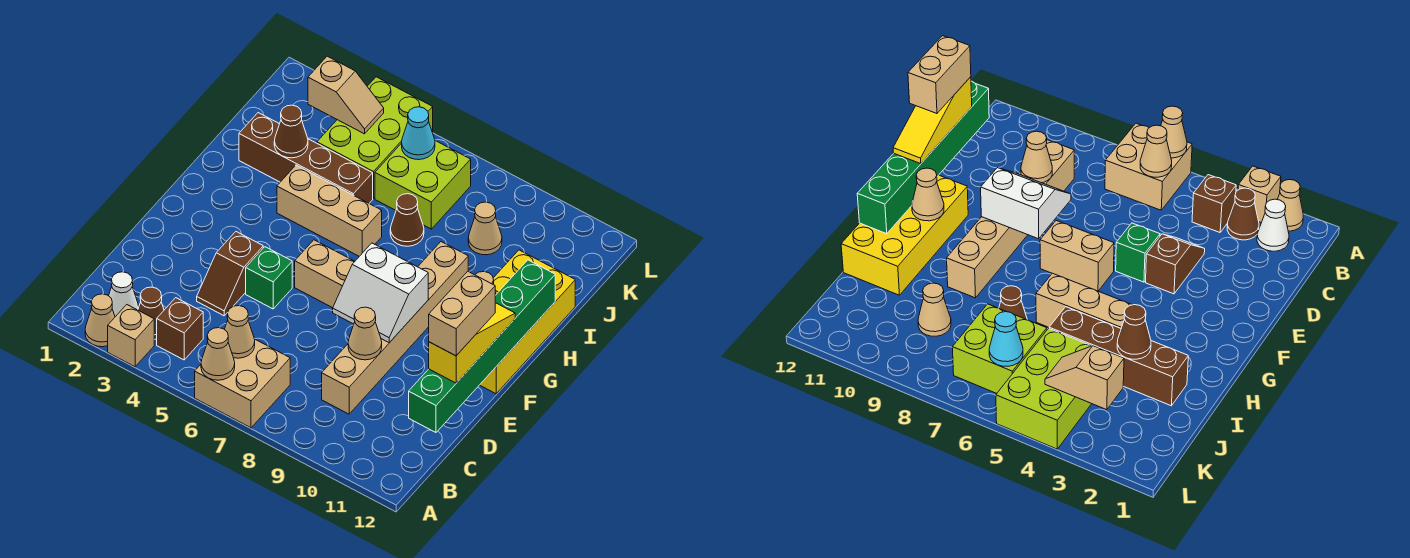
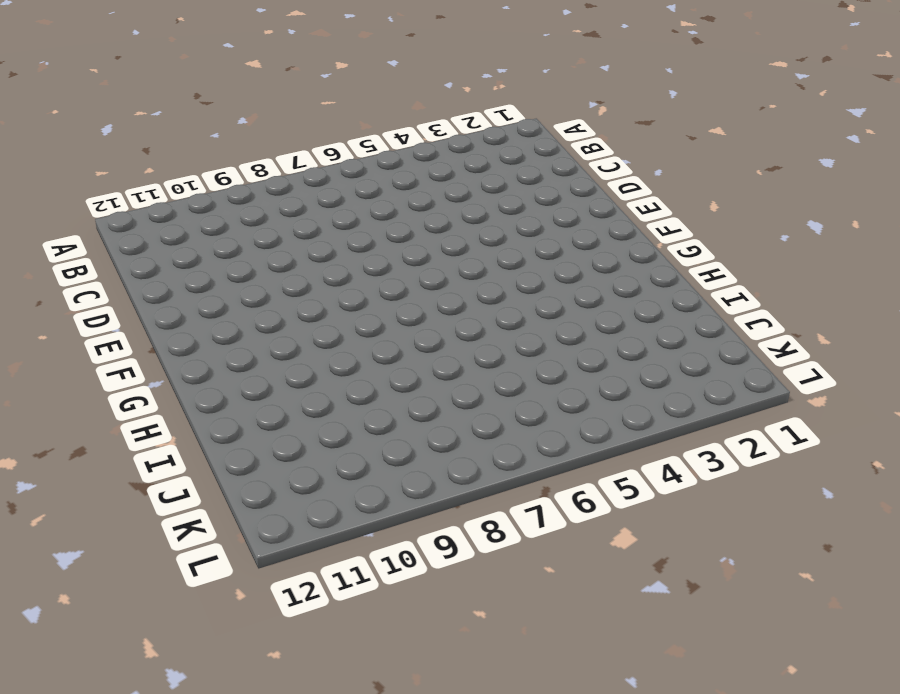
none -> tan 1x1 cone [85,294,115,347]
none -> tan 1x1 brick [108,305,154,367]
none -> tan 2x2 brick [195,339,290,428]

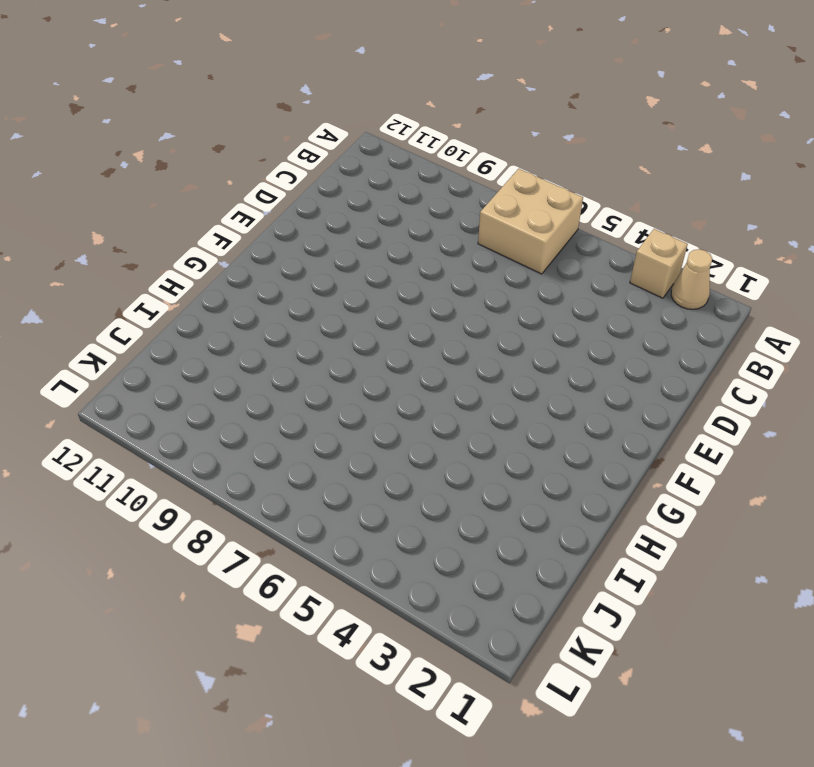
none -> white 1x1 cone [109,272,139,317]
none -> brown 1x1 cone [138,287,164,339]
none -> brown 1x1 brick [157,298,203,360]

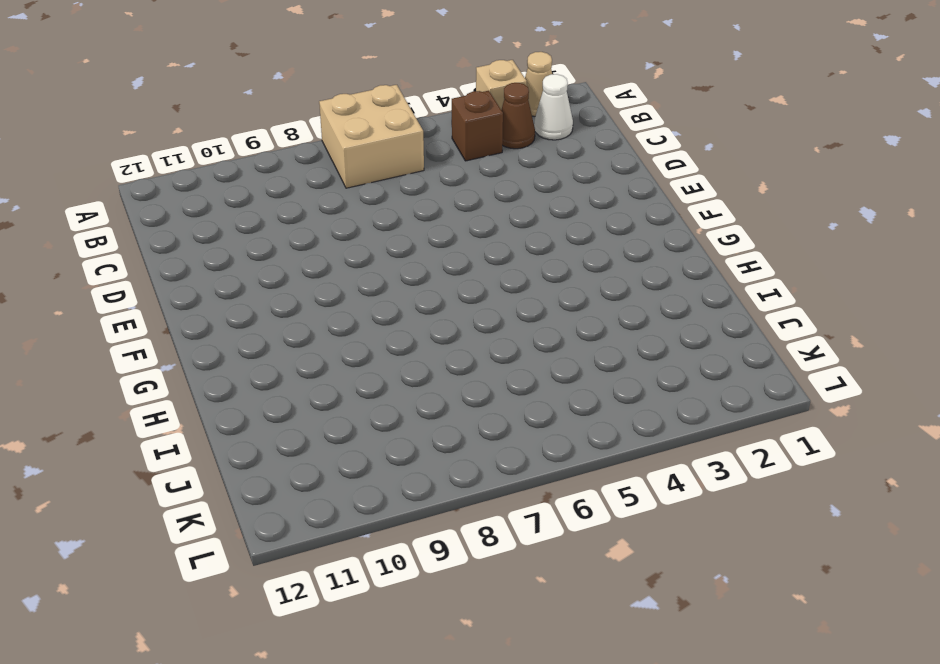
none -> tan 1x6 brick [322,242,468,414]
none -> brown 1x2 slope [197,232,263,316]
none -> green 1x1 brick [246,247,292,309]

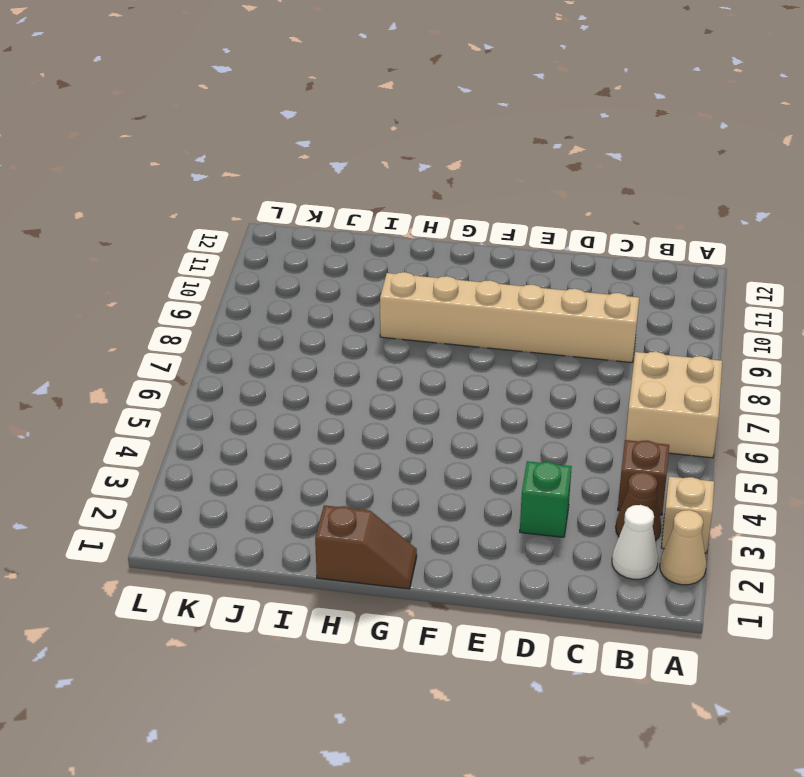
green 1x1 brick [520,461,572,537] -> green 1x1 brick moved to [246,247,292,309]
brown 1x2 slope [315,505,417,589] -> brown 1x2 slope moved to [197,232,263,316]
none -> tan 1x2 brick [295,240,355,308]
none -> yellow 2x4 brick [480,250,575,394]
none -> tan 1x3 brick [277,165,382,256]

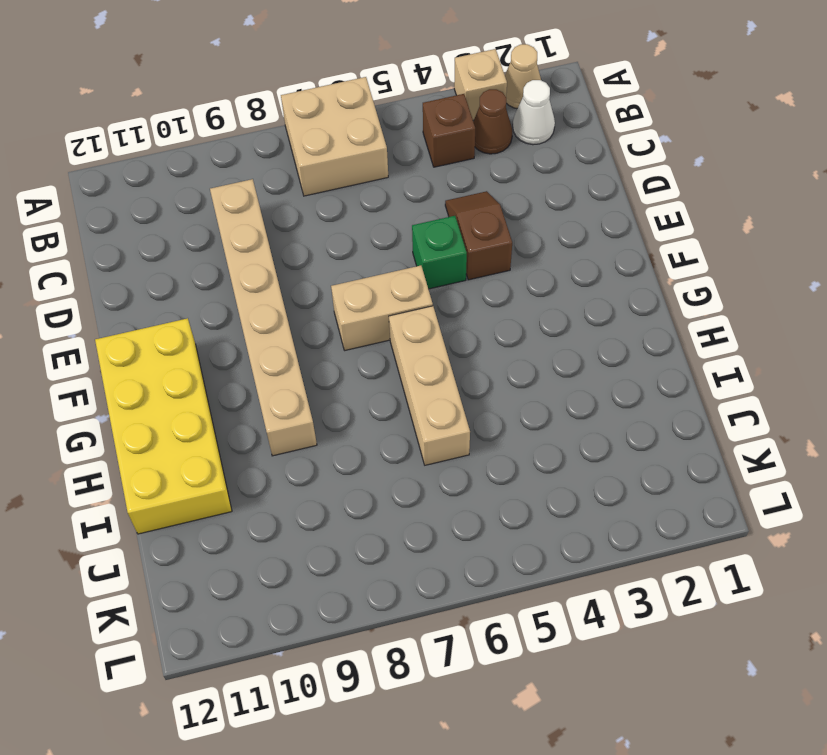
tan 1x3 brick [389,306,470,465] -> tan 1x3 brick turned to [277,165,382,256]
none -> brown 1x4 brick [239,113,373,203]
none -> brown 1x1 cone [390,194,424,246]
none -> lime 2x3 brick [317,77,433,199]

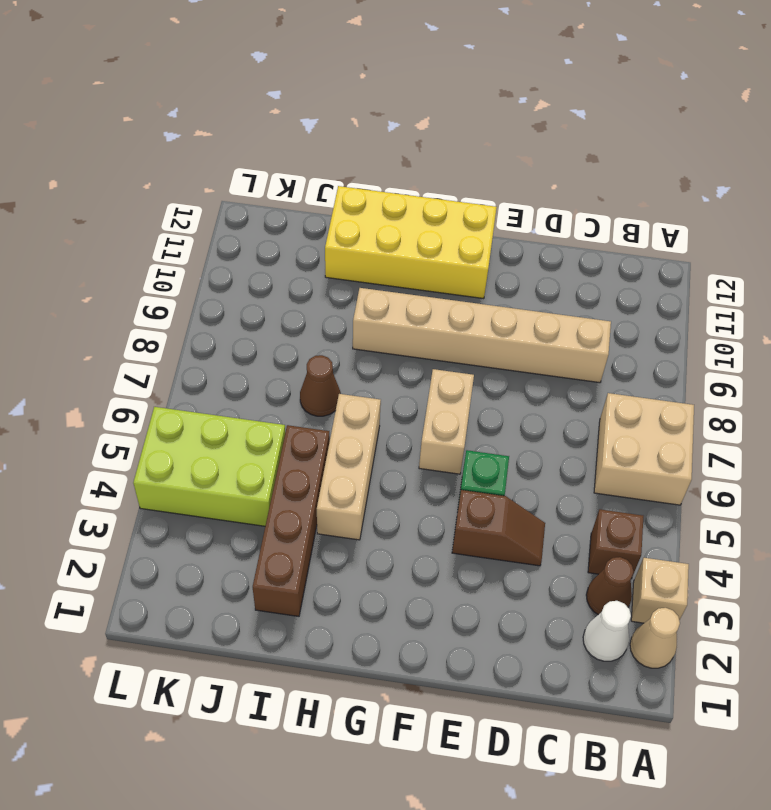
none -> lime 2x2 brick [375,141,471,229]
none -> tan 1x1 cone [468,202,502,255]
none -> tan 1x1 cone [201,328,235,380]

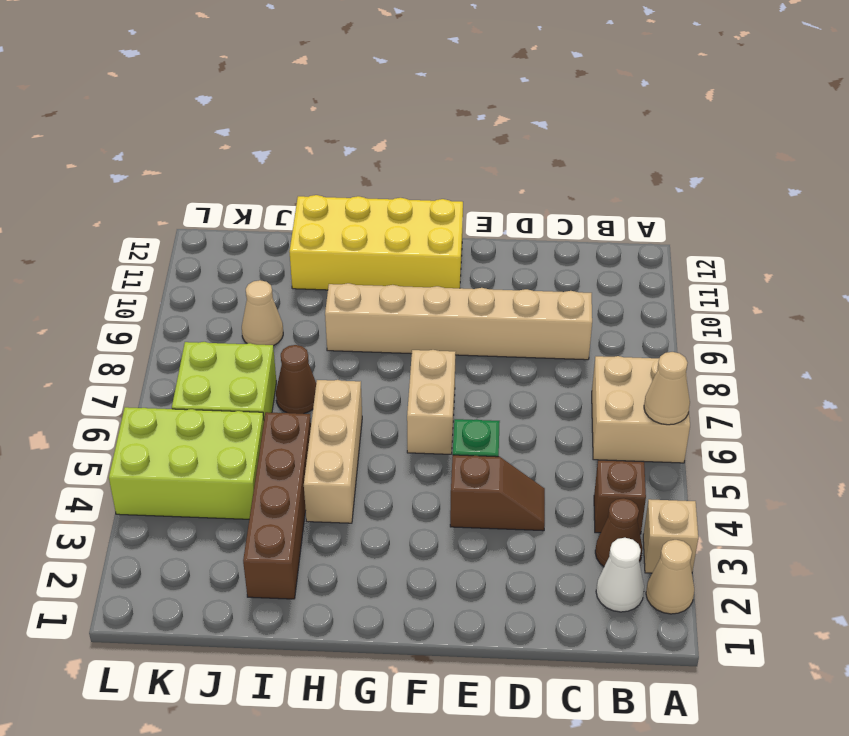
none -> tan 1x1 cone [224,306,255,358]
none -> green 1x6 brick [409,260,555,432]
none -> tan 1x1 cone [348,307,382,360]

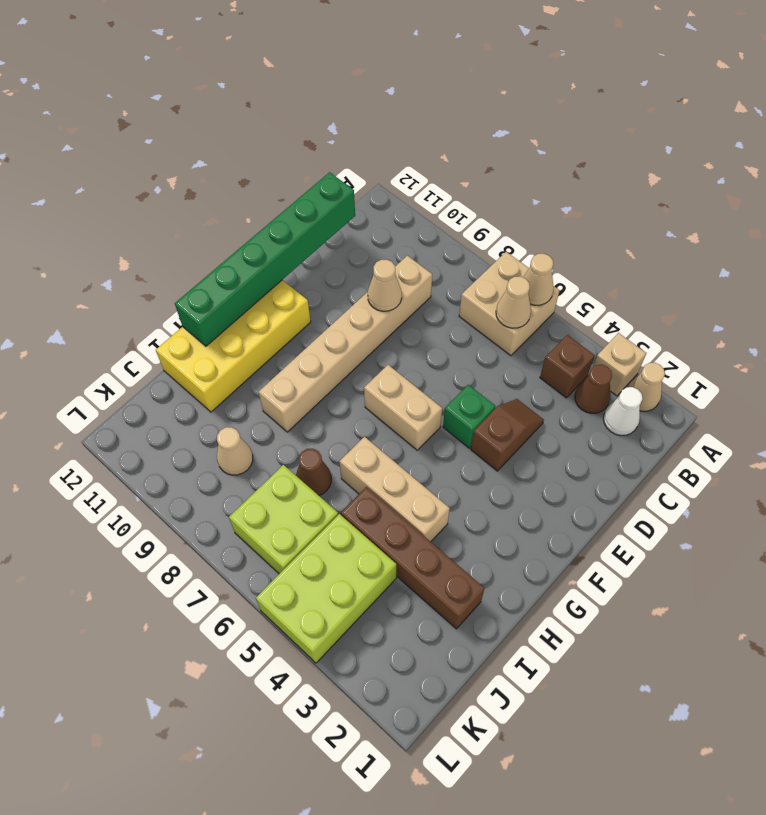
none -> white 2x2 slope [333,243,428,343]
none -> tan 1x1 cone [912,168,944,221]
none -> brown 1x1 cone [274,105,308,158]

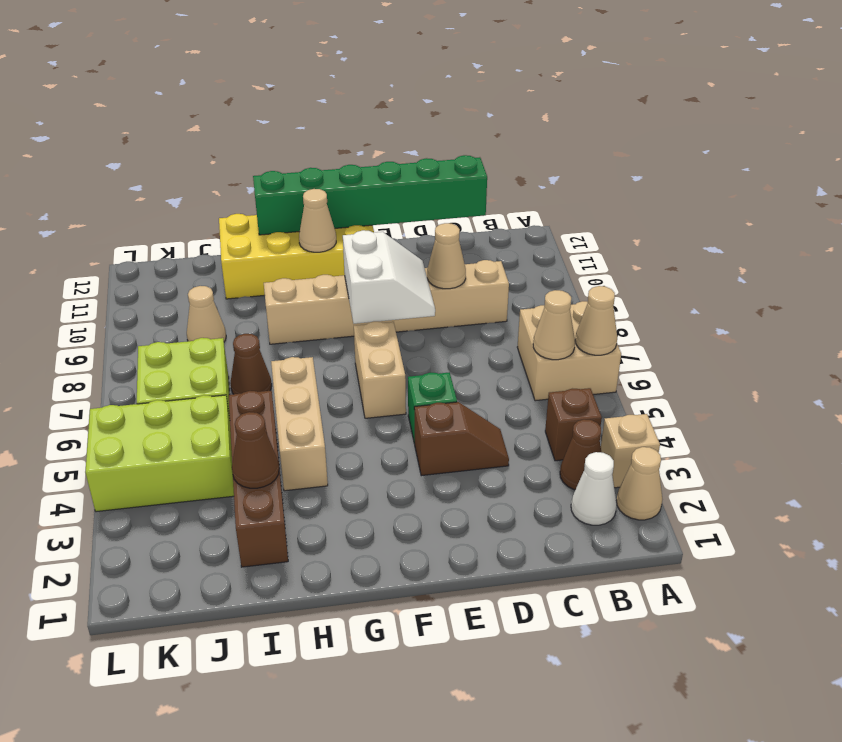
none -> tan 1x2 slope [308,56,384,134]
none -> cyan 1x1 cone [402,107,435,160]
none -> yellow 1x3 slope [429,303,515,383]

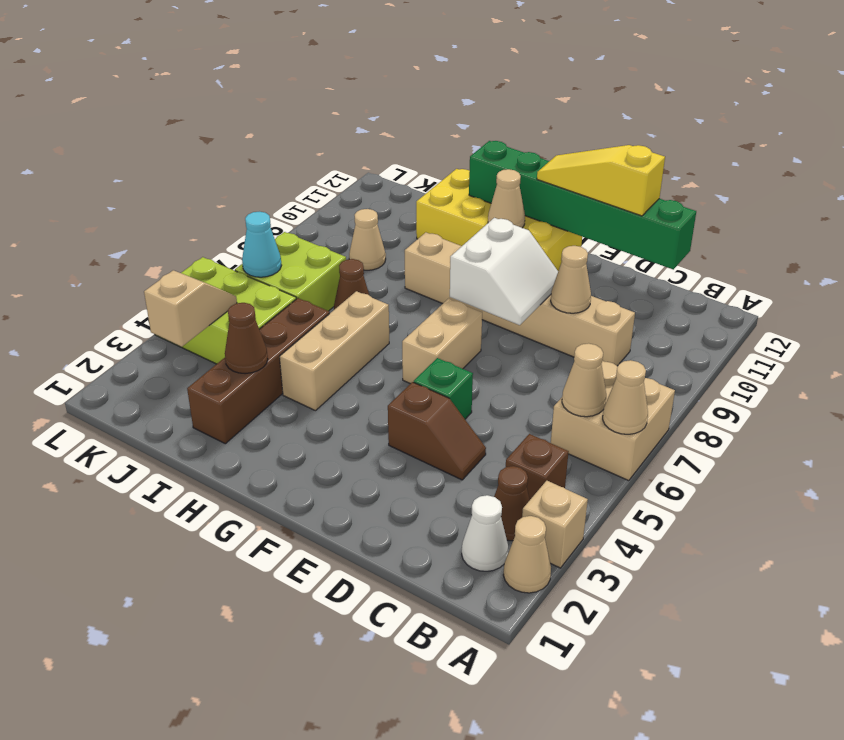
none -> tan 1x2 brick [429,271,495,356]

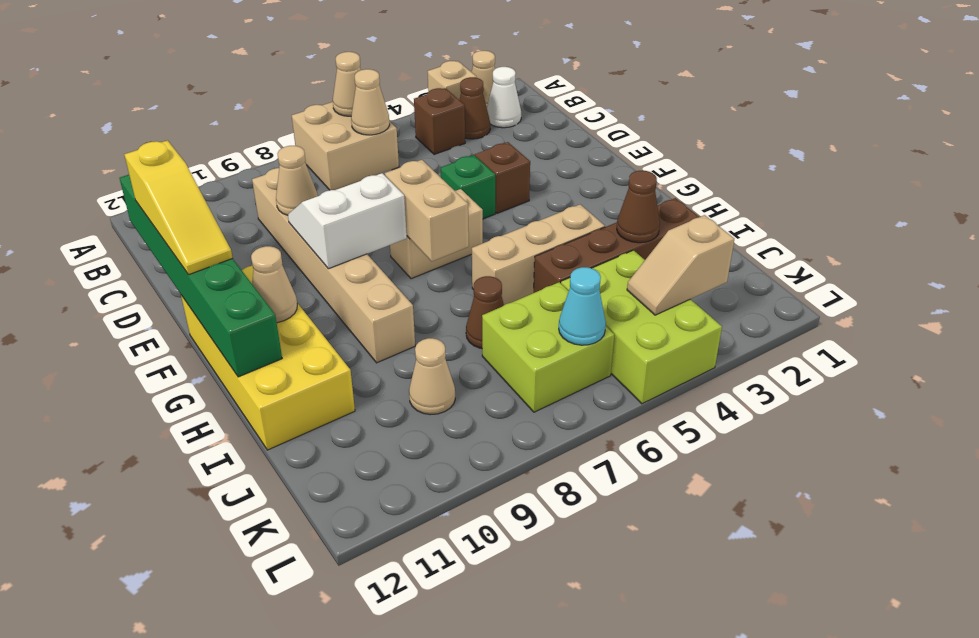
tan 1x2 brick [385,160,469,261] -> tan 1x2 brick moved to [429,271,495,356]

